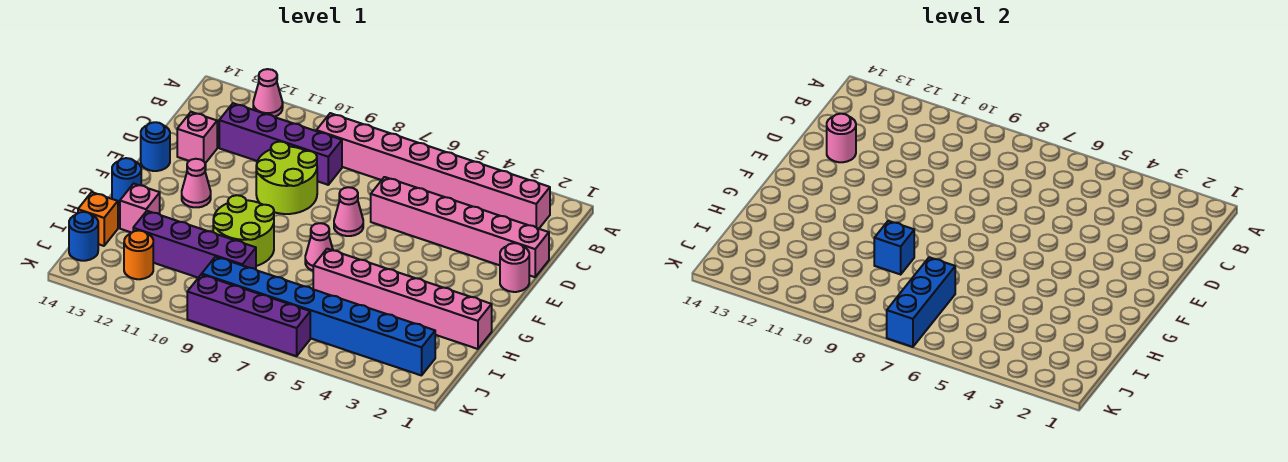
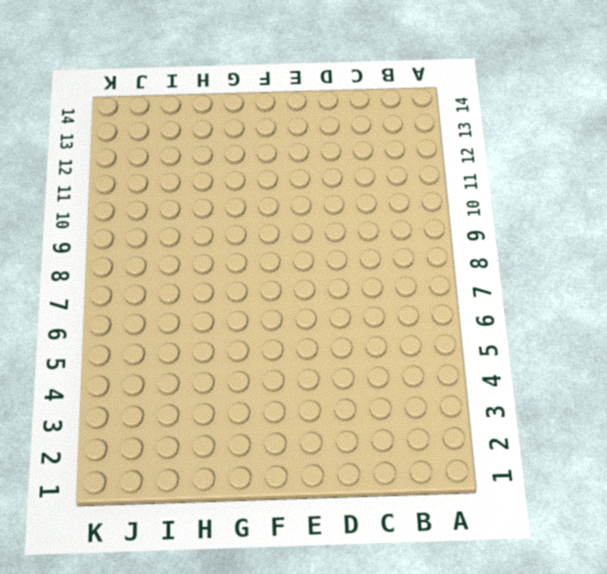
none -> pink 1x1 cone [253,69,283,117]
none -> pink 1x8 brick [316,113,550,229]
none -> purple 1x4 brick [219,103,342,185]

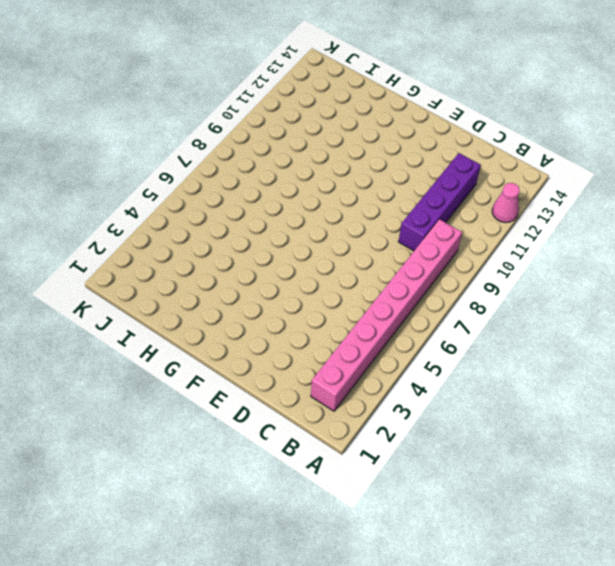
none -> pink 1x6 brick [371,177,549,277]
none -> lime 2x2 round brick [256,142,317,214]
none -> pink 1x1 brick [177,112,217,163]

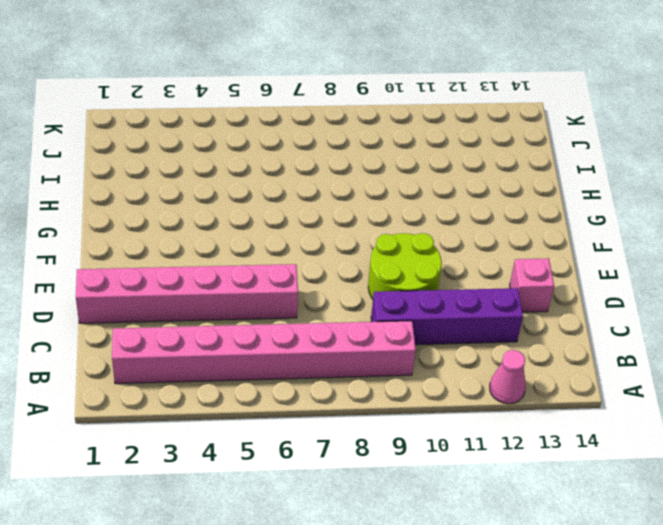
none -> pink 1x1 round brick [500,243,529,292]
none -> pink 1x1 cone [334,187,363,236]
none -> blue 1x1 round brick [141,122,170,171]

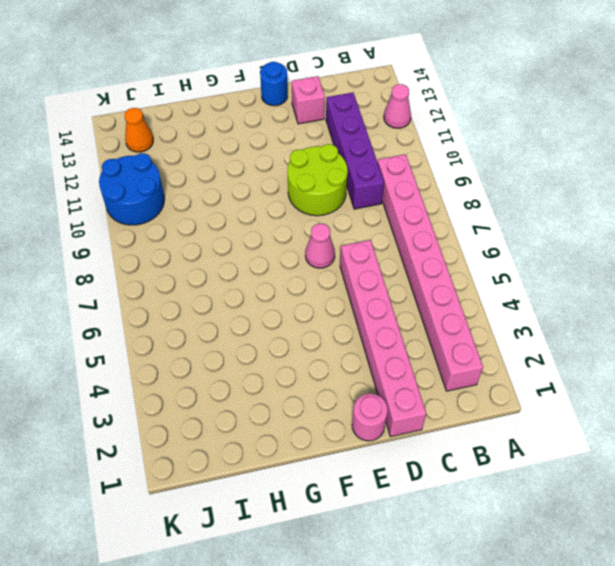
blue 2x2 round brick [99,153,165,225] -> none
orange 1x1 cone [125,108,153,152] -> none
none -> pink 1x1 cone [182,159,211,207]
none -> pink 1x1 cone [305,223,333,271]
none -> lime 2x2 round brick [213,195,274,266]

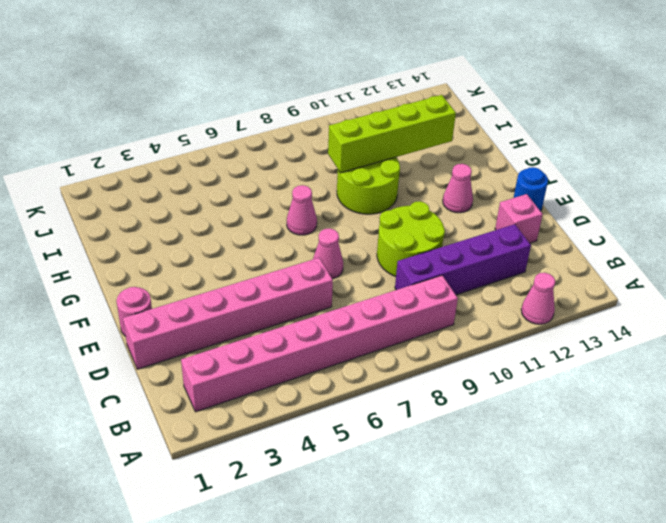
lime 1x4 brick [328,95,456,173] -> blue 1x1 brick [874,221,914,274]
none -> blue 1x1 round brick [112,158,141,206]
none -> pink 1x6 brick [313,249,492,349]
none -> pink 1x1 brick [120,184,160,233]

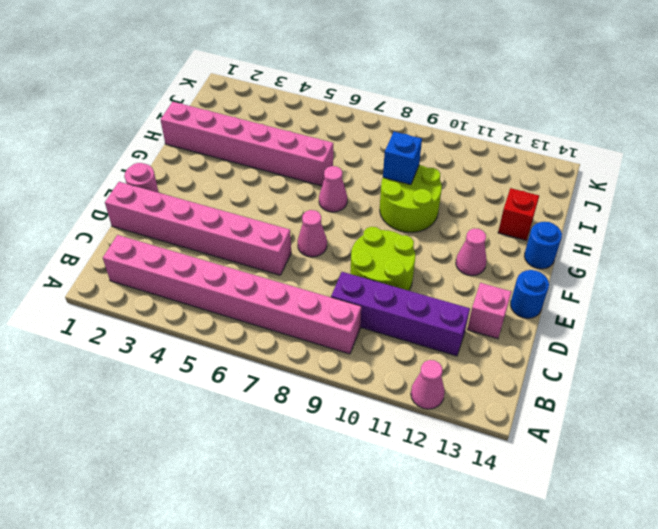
red 1x1 brick [498,188,539,241] -> pink 1x1 brick [120,184,160,233]
none -> purple 1x4 brick [133,211,256,278]
none -> orange 1x1 brick [78,192,118,246]
none -> blue 1x8 brick [202,257,435,376]

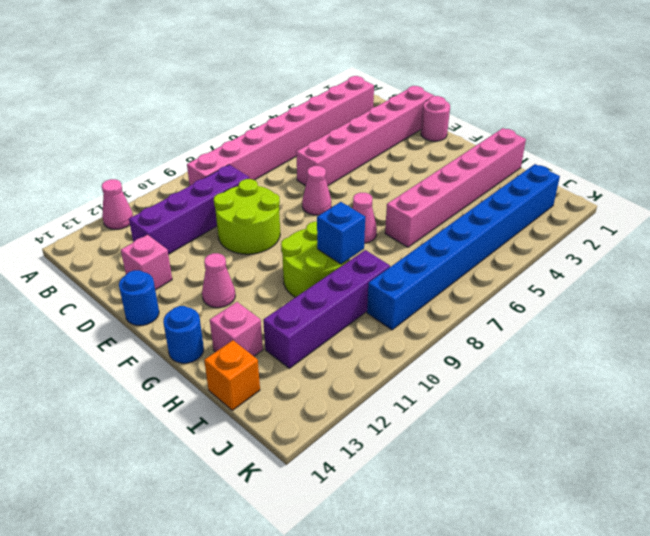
none -> orange 1x1 round brick [124,231,153,279]
none -> blue 1x1 round brick [69,212,98,261]
none -> purple 1x4 brick [187,274,310,356]

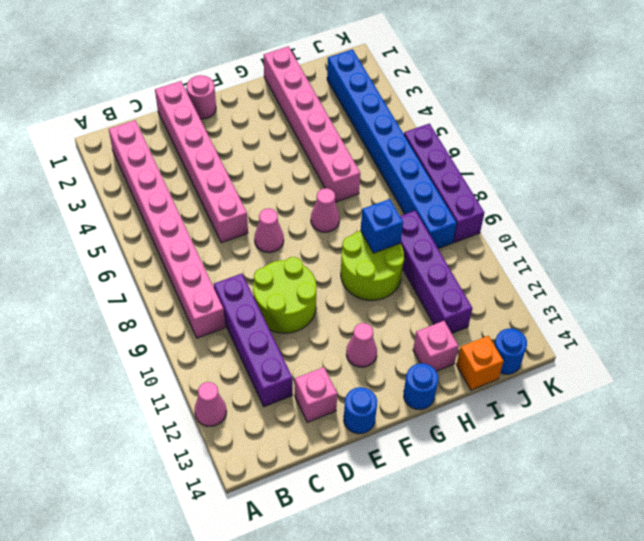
none -> orange 1x1 round brick [124,231,153,279]
none -> pink 1x1 round brick [827,114,856,162]
none -> blue 1x3 brick [887,257,955,347]

